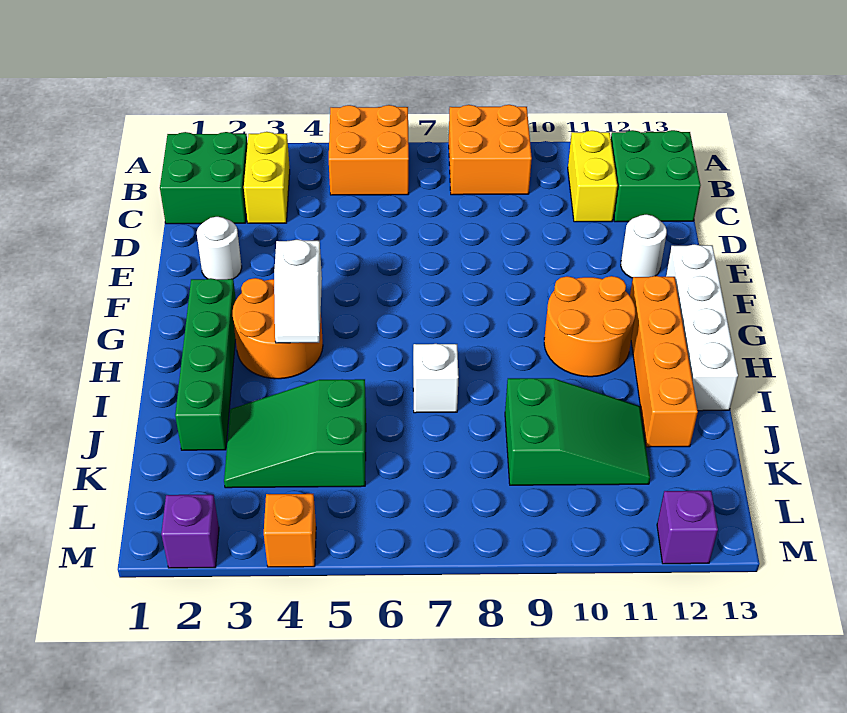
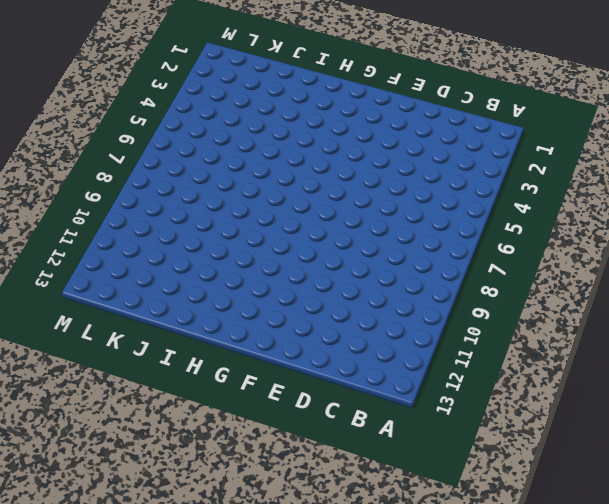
none -> orange 2x2 brick [329,105,409,195]
none -> orange 2x2 brick [449,105,532,195]
none -> green 2x2 brick [160,132,248,224]

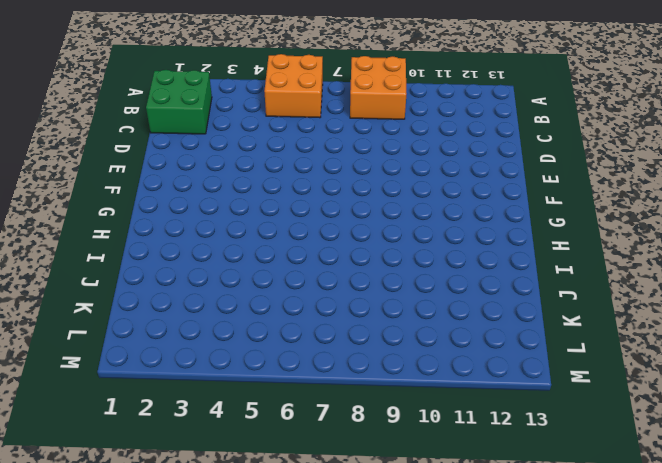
none -> yellow 1x2 brick [244,132,290,223]
none -> yellow 1x2 brick [568,131,617,222]
none -> green 2x2 brick [611,130,701,222]

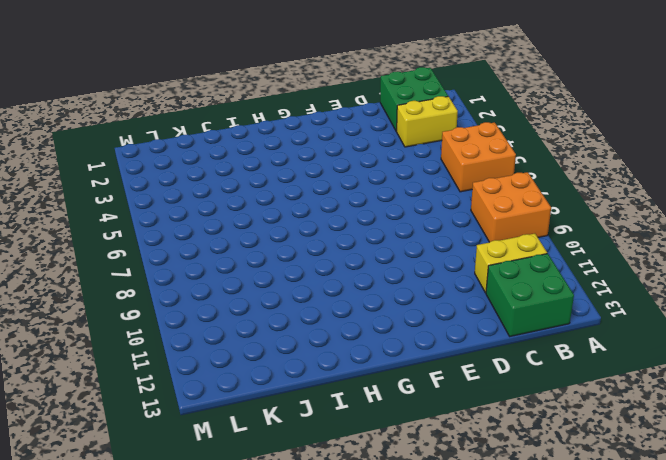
none -> white 1x1 round brick [197,217,242,279]
none -> white 1x1 round brick [621,215,667,278]
none -> white 1x4 brick [666,244,738,411]

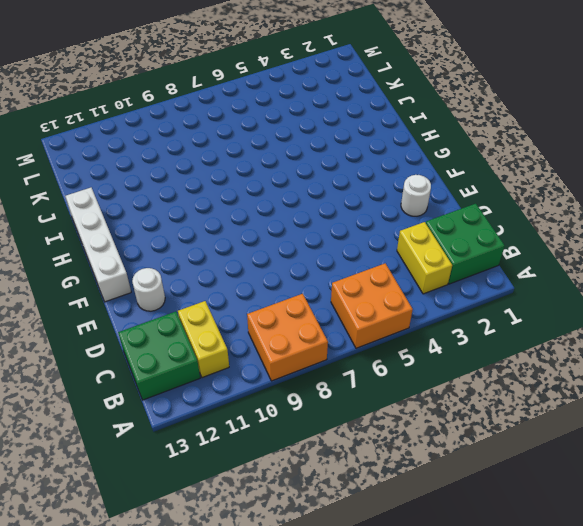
none -> green 1x4 brick [175,278,236,450]
none -> orange 2x2 round brick [233,278,323,379]
none -> orange 2x2 round brick [544,276,636,377]

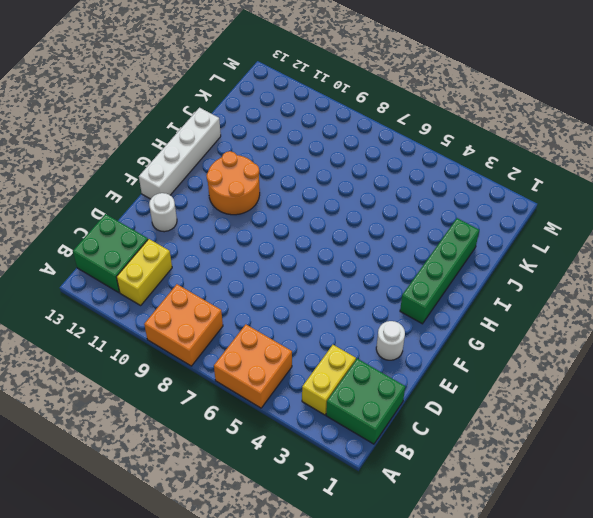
none -> orange 2x2 round brick [233,278,323,379]
none -> orange 1x4 brick [630,276,698,447]
none -> white 1x1 brick [413,344,459,413]

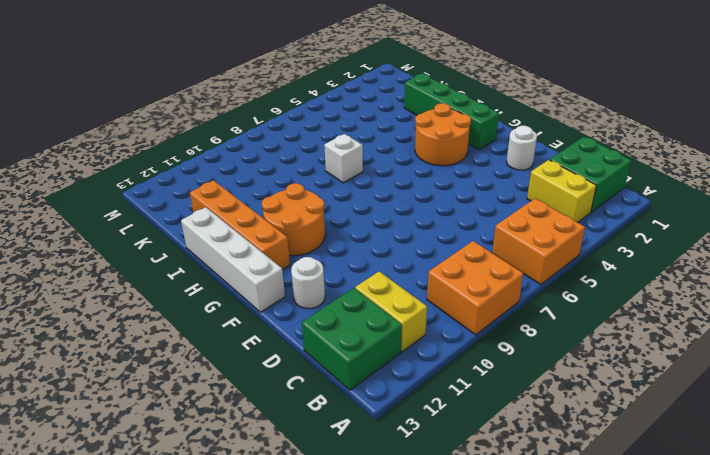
none -> green 2x3 slope [224,379,366,488]
none -> green 2x3 slope [505,378,650,485]
none -> purple 1x1 brick [161,495,219,568]

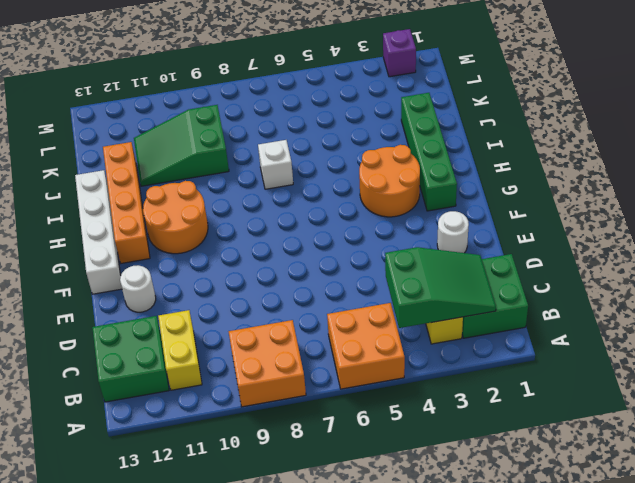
green 2x3 slope [385,247,496,328] -> green 2x3 slope moved to [224,379,366,488]
none -> orange 1x1 brick [264,494,316,567]
none -> purple 1x1 brick [657,491,718,564]
none -> white 1x2 slope [274,240,322,343]

